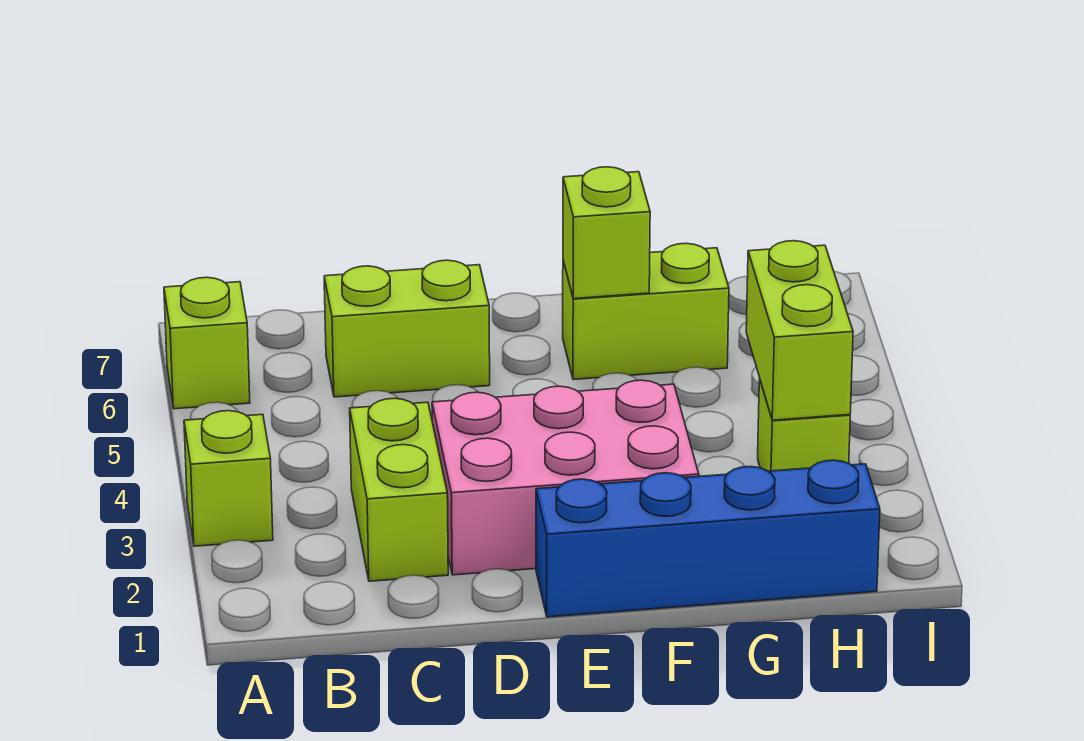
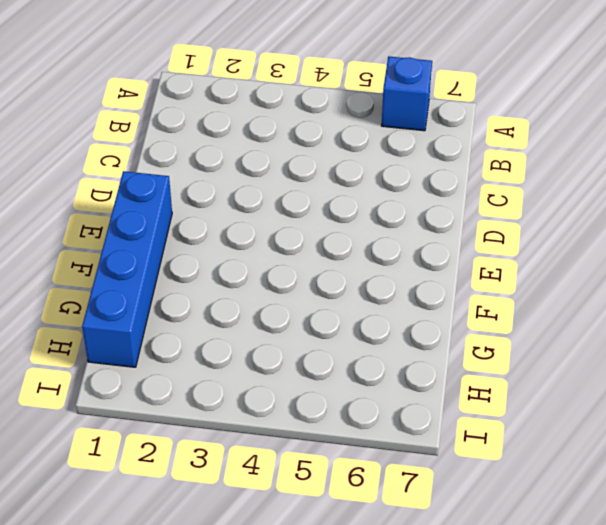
blue 1x1 brick [382,57,432,131] -> lime 1x1 brick [164,277,250,409]
none -> lime 1x1 brick [184,411,273,546]
none -> lime 1x2 brick [350,398,448,581]

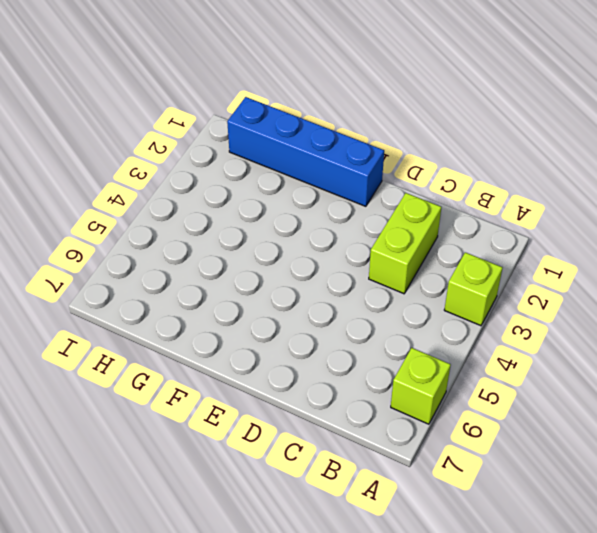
none -> lime 1x2 brick [324,260,490,397]
none -> pink 2x3 brick [432,380,699,575]

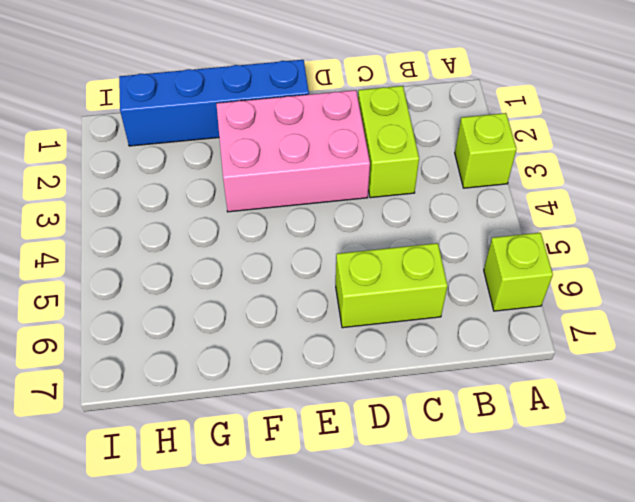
none -> lime 1x2 brick [563,243,729,380]
none -> lime 1x1 brick [758,378,850,471]

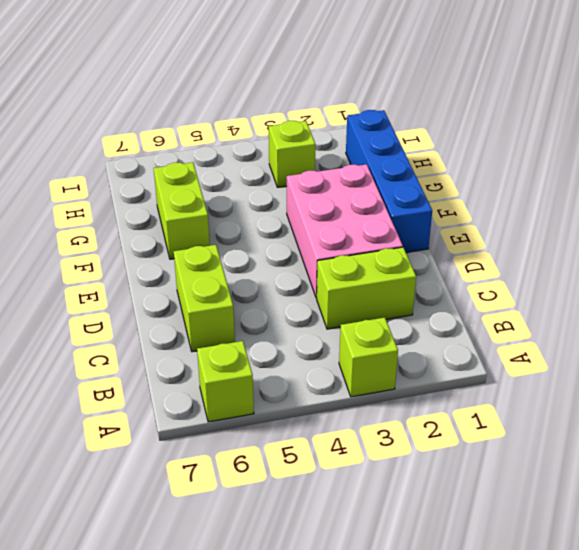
none -> lime 1x1 brick [563,167,650,299]
none -> lime 1x2 brick [746,241,853,420]

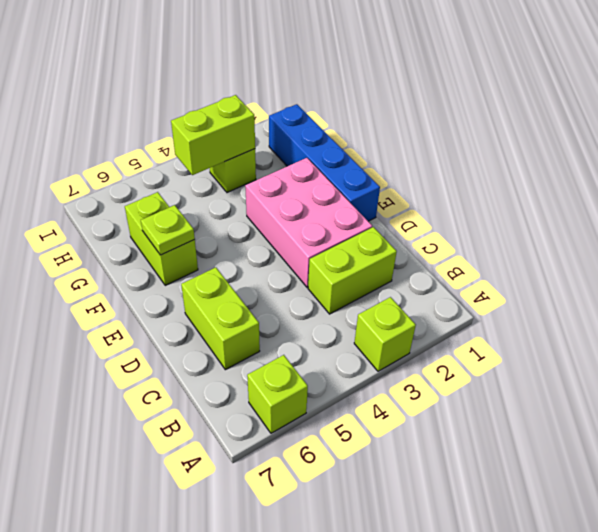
lime 1x1 plate [141,205,195,255] -> lime 1x1 brick [563,167,650,299]

